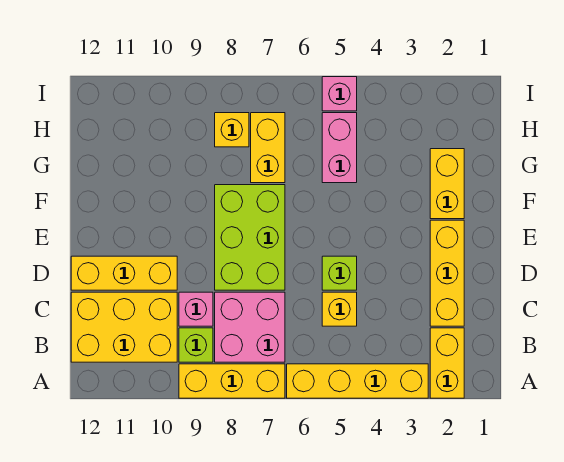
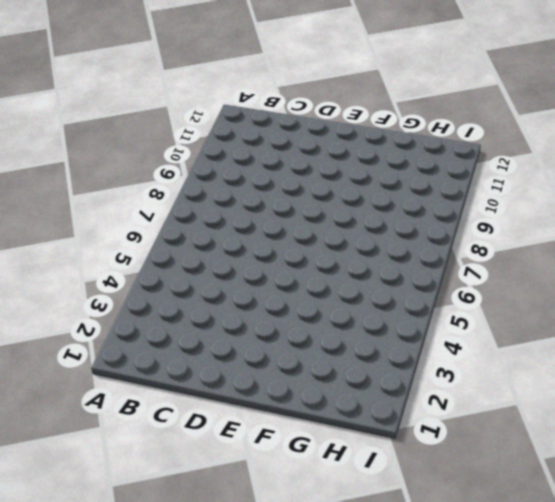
none -> yellow 1x2 brick [430,328,464,398]
none -> yellow 1x4 brick [287,364,428,398]
none -> yellow 1x3 brick [179,364,285,398]

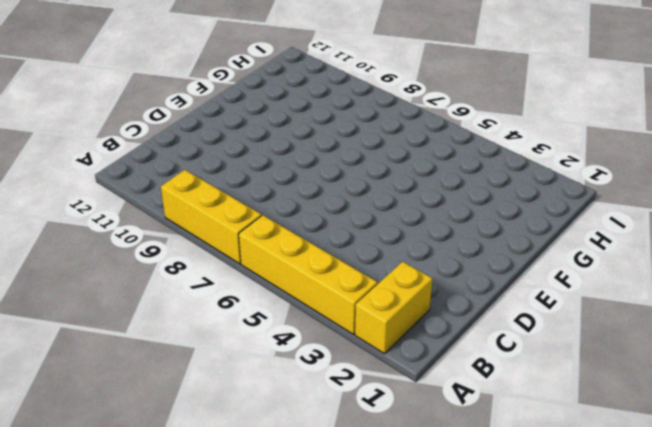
none -> pink 2x2 brick [215,292,285,362]
none -> lime 1x1 brick [179,328,213,362]
none -> yellow 2x3 brick [71,292,177,362]

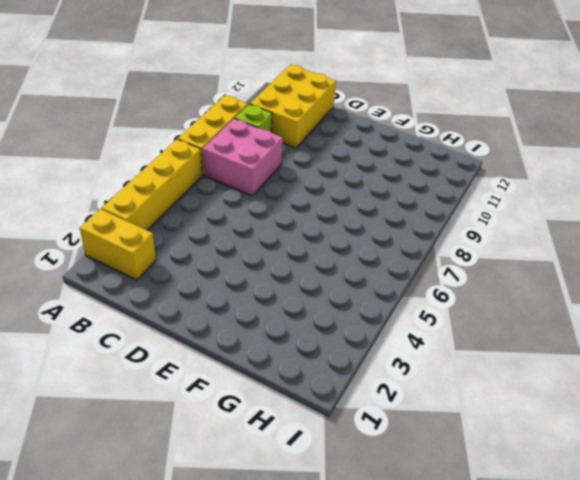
none -> yellow 1x3 brick [430,220,464,326]
none -> yellow 1x1 brick [322,292,357,326]
none -> pink 1x1 brick [179,292,213,326]

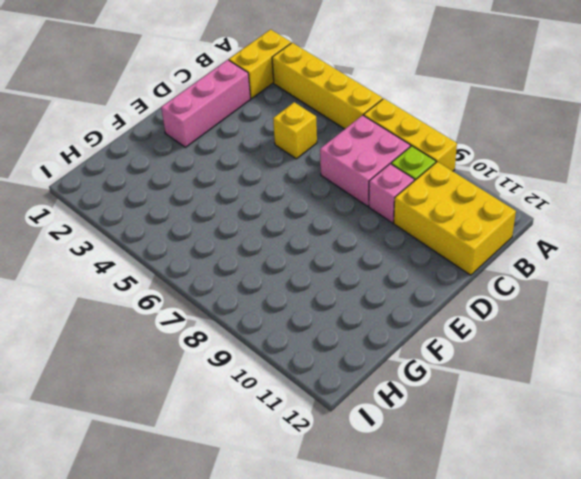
pink 1x3 brick [161,60,251,147] -> yellow 1x3 brick [430,220,464,326]
none -> lime 1x1 brick [322,256,357,290]
none -> lime 2x3 brick [215,185,285,290]
none -> yellow 1x3 brick [71,256,177,290]

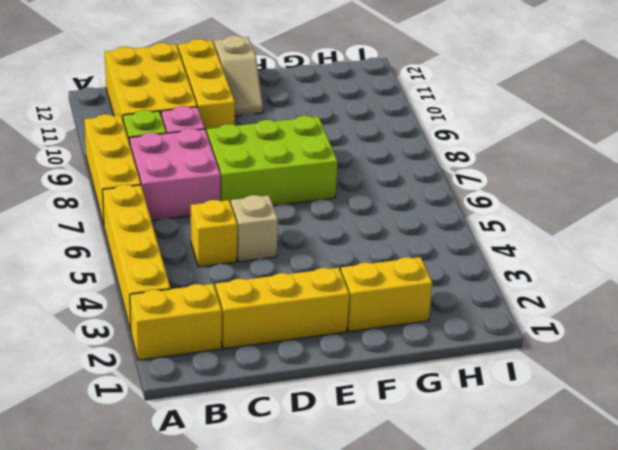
tan 1x1 brick [231,195,278,262] -> lime 1x1 brick [322,256,357,290]
tan 1x2 slope [214,36,263,116] -> none
none -> pink 1x2 brick [322,113,357,183]
none -> yellow 1x2 brick [251,113,285,183]
none -> yellow 1x1 brick [215,113,249,147]

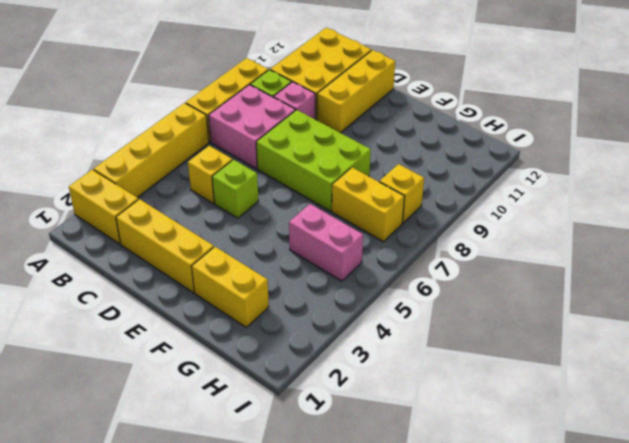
none -> pink 1x1 brick [322,77,357,111]

